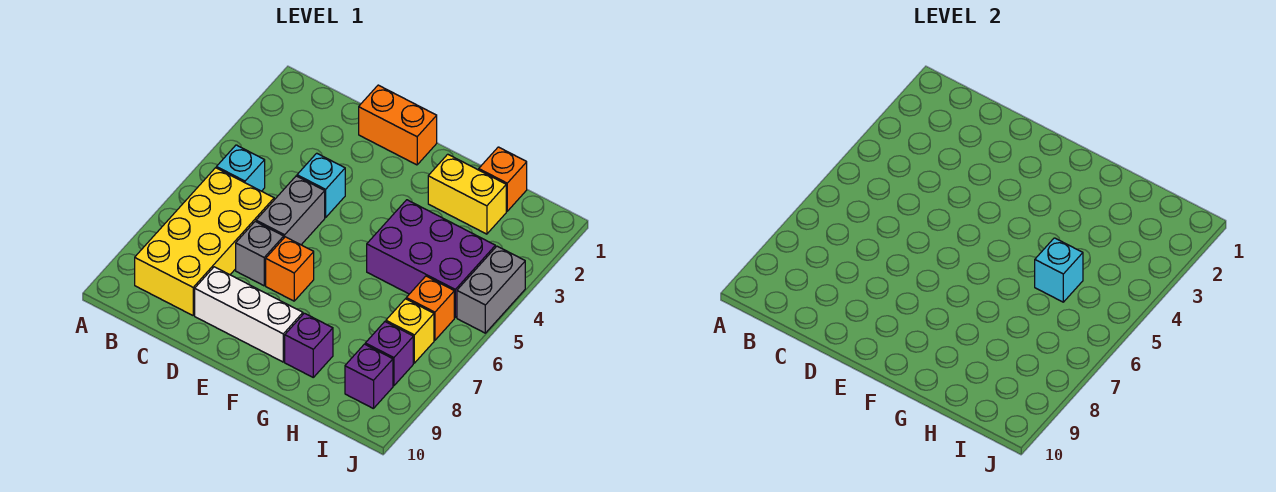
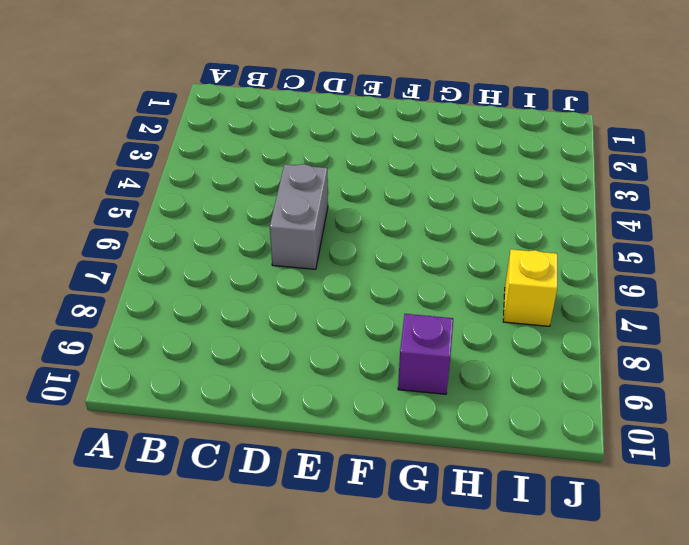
none -> cyan 1x1 brick [216,145,265,191]
none -> yellow 2x4 brick [135,168,274,315]
none -> orange 1x2 brick [359,85,437,165]

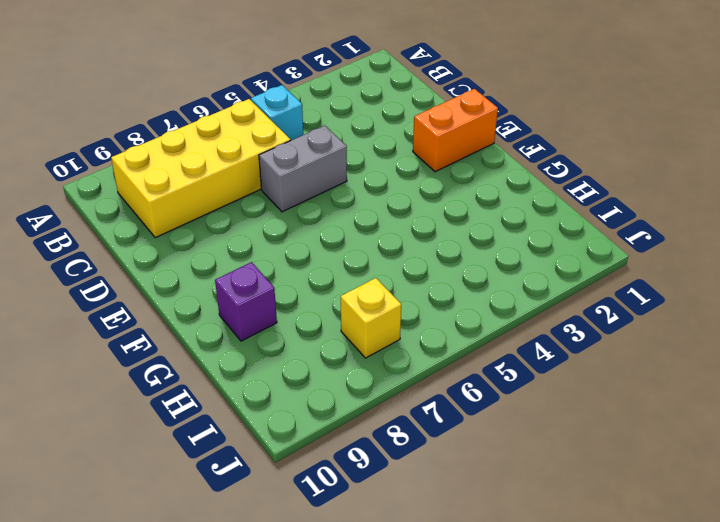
orange 1x2 brick [413,89,498,172] -> orange 1x2 brick turned to [359,85,437,165]
none -> cyan 1x1 brick [297,153,345,218]
none -> grey 1x1 brick [236,221,284,286]
none -> white 1x3 brick [195,267,303,362]

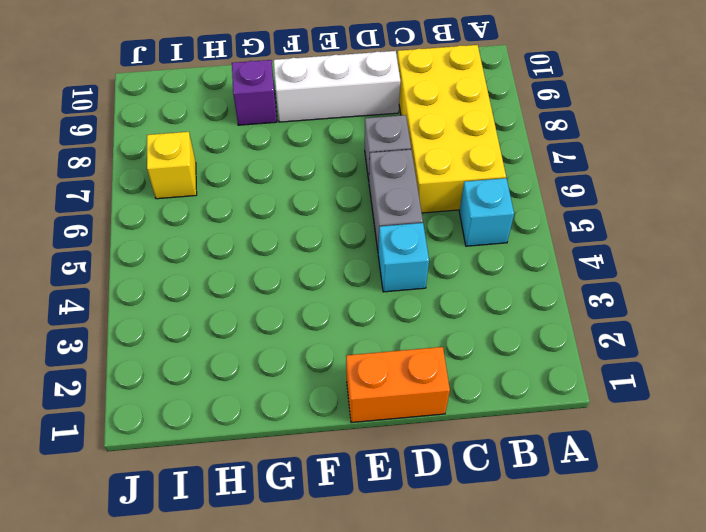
none -> orange 1x1 brick [266,237,314,301]
none -> yellow 1x2 brick [428,154,506,234]
none -> purple 2x3 brick [367,200,495,317]

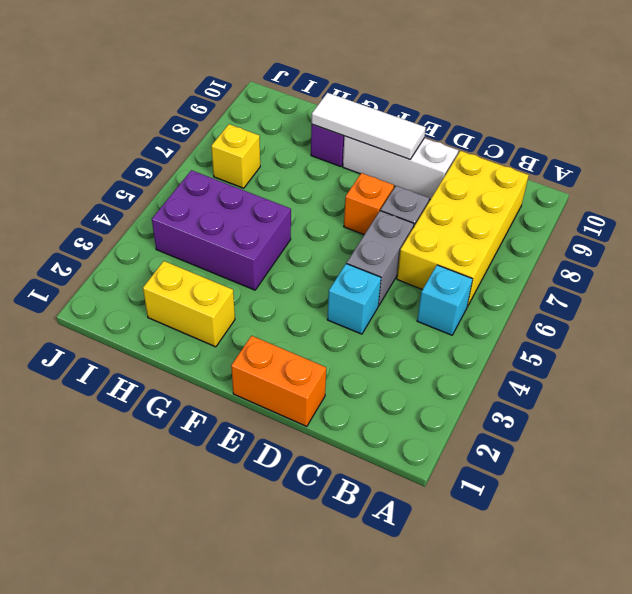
white 1x3 tile [312,93,426,159] -> none
none -> orange 1x1 brick [479,147,527,211]
none -> orange 1x1 brick [406,276,454,340]
none -> purple 1x1 brick [365,322,413,386]

